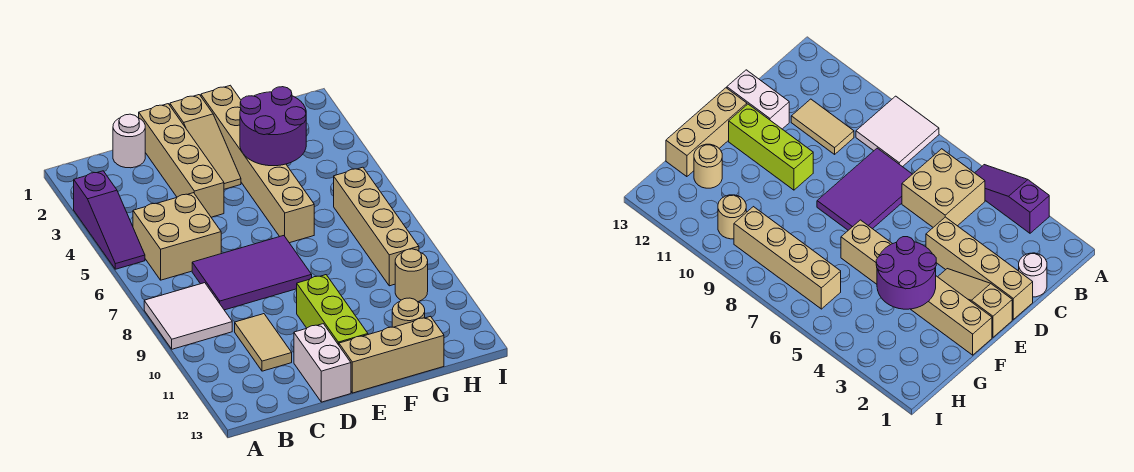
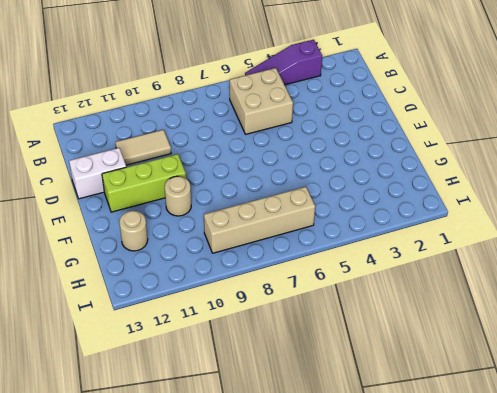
tan 1x1 round brick [165,176,191,216] -> tan 1x1 round brick moved to [395,249,428,302]
none -> white 2x2 tile [144,283,232,349]
none -> white 1x1 round brick [113,114,145,168]
none -> purple 2x3 tile [192,236,312,310]

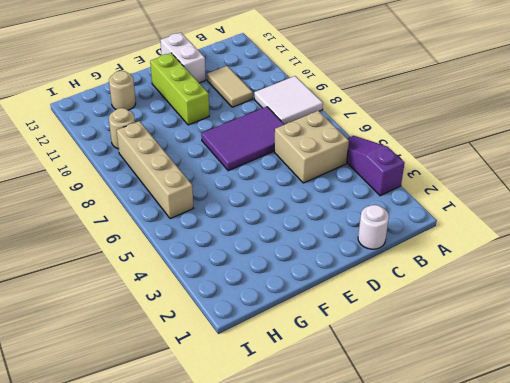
none -> tan 1x4 brick [139,104,224,217]
none -> tan 1x3 slope [170,95,241,189]
none -> tan 1x3 brick [339,316,444,393]

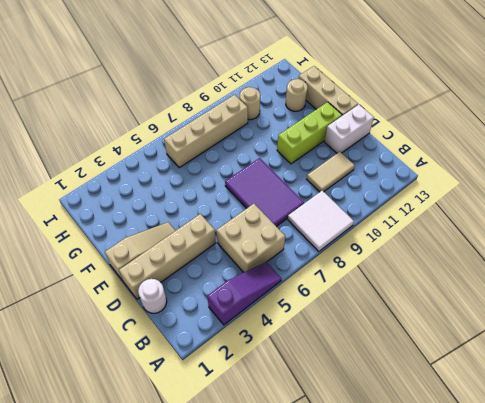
none -> tan 1x6 brick [201,85,314,243]
none -> purple 2x2 round brick [240,87,306,166]

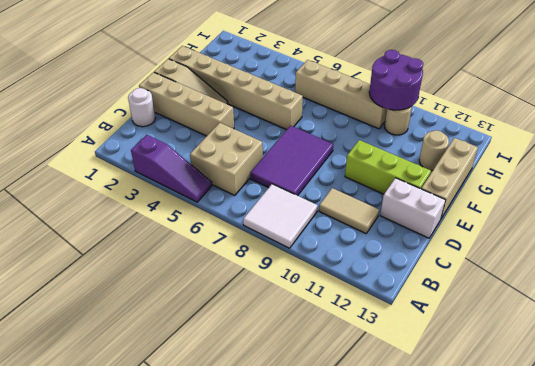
purple 2x2 round brick [369,50,423,110] -> purple 2x2 round brick moved to [240,87,306,166]

